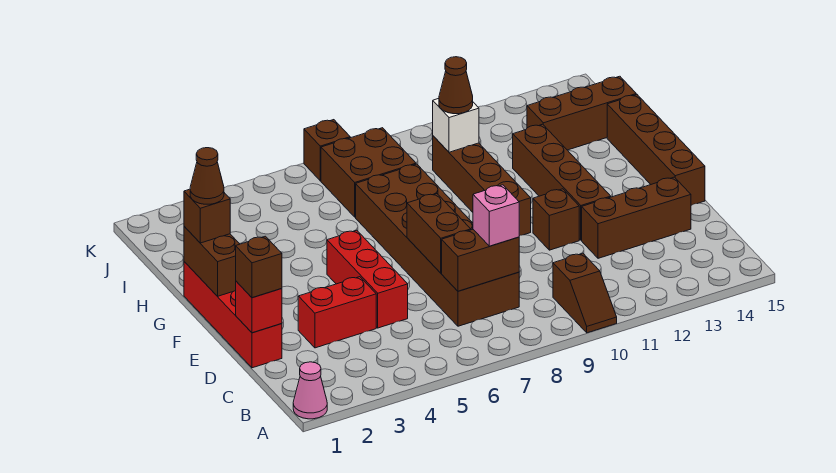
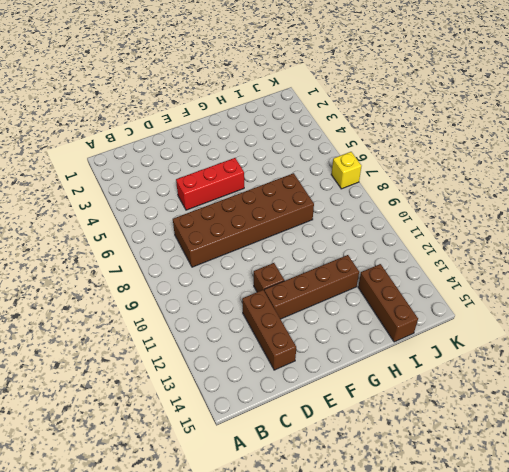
yellow 1x1 brick [331,152,361,189] -> brown 1x1 brick [304,120,350,181]
none -> pink 1x1 cone [293,362,327,419]
none -> brown 1x2 slope [553,253,617,333]
none -> red 1x4 brick [184,262,282,368]

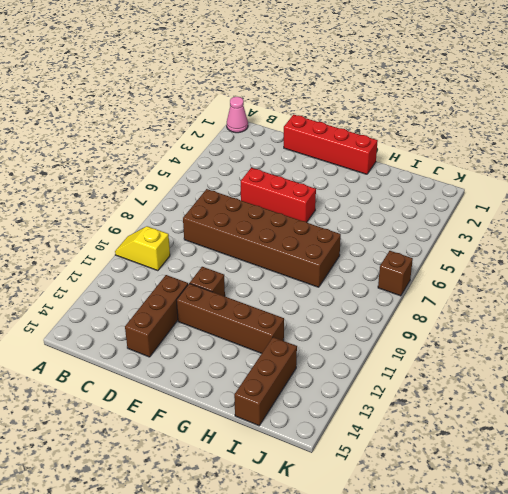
yellow 1x2 slope [115,226,170,271] -> brown 1x2 slope [553,253,617,333]
none -> red 1x2 brick [298,277,376,348]
none -> brown 1x4 brick [607,95,705,205]
none -> brown 1x4 brick [433,136,531,236]

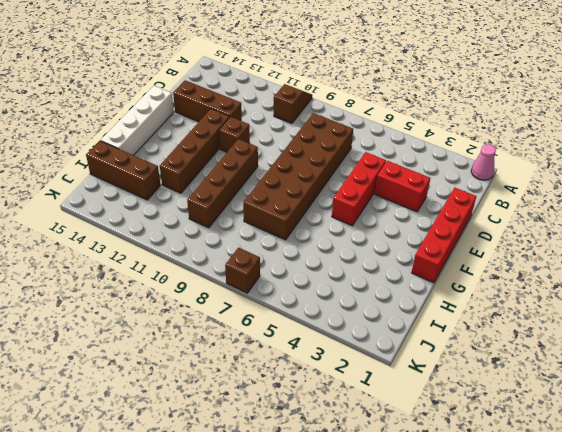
white 1x4 brick [101,86,174,155] -> brown 1x4 brick [607,95,705,205]
none -> brown 2x2 brick [321,128,416,217]
none -> brown 1x2 brick [442,230,519,291]
none -> red 1x1 brick [236,281,282,333]

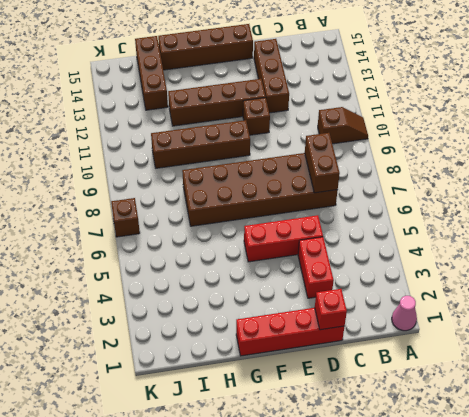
none -> brown 2x2 brick [321,128,416,217]
none -> brown 1x2 brick [407,194,471,273]
none -> brown 1x2 brick [184,226,239,296]

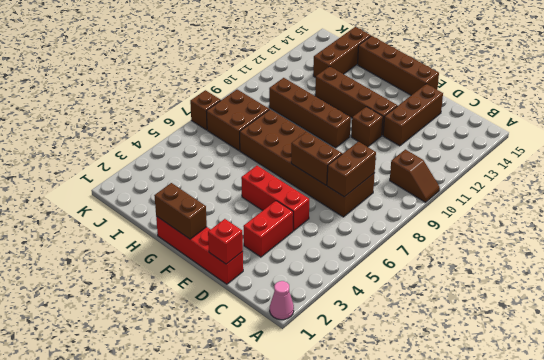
none -> white 1x1 brick [433,99,479,152]
none -> pink 1x1 brick [473,185,519,246]
none -> brown 1x1 brick [236,236,282,298]

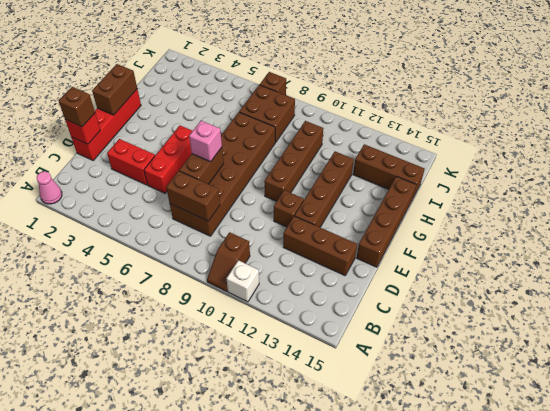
white 1x1 brick [226,260,259,302] -> white 1x1 brick moved to [433,99,479,152]
pink 1x1 brick [189,121,222,162] -> pink 1x1 brick moved to [473,185,519,246]
none -> brown 1x1 brick [184,189,230,243]
none -> brown 1x1 cone [439,57,473,114]
none -> brown 1x1 cone [190,148,224,204]

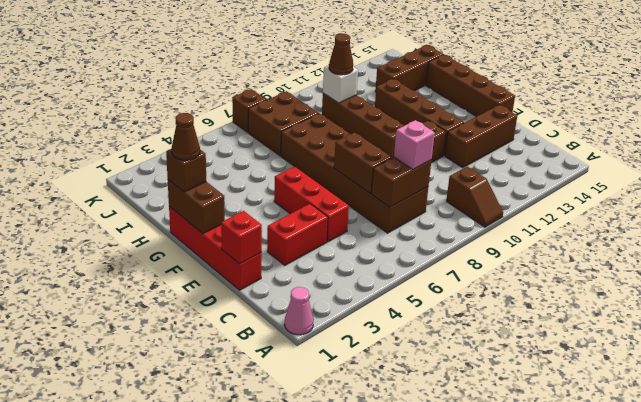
none -> brown 1x1 brick [236,236,282,298]

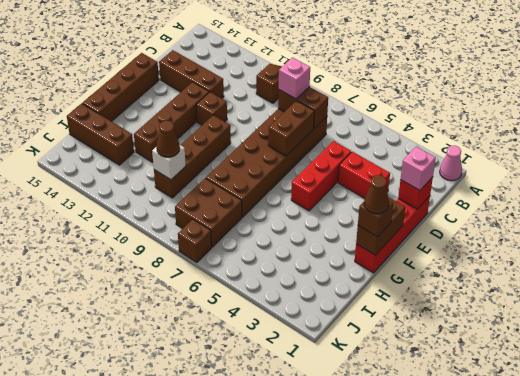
pink 1x1 brick [401,147,436,190] -> brown 1x1 brick [236,236,282,298]

